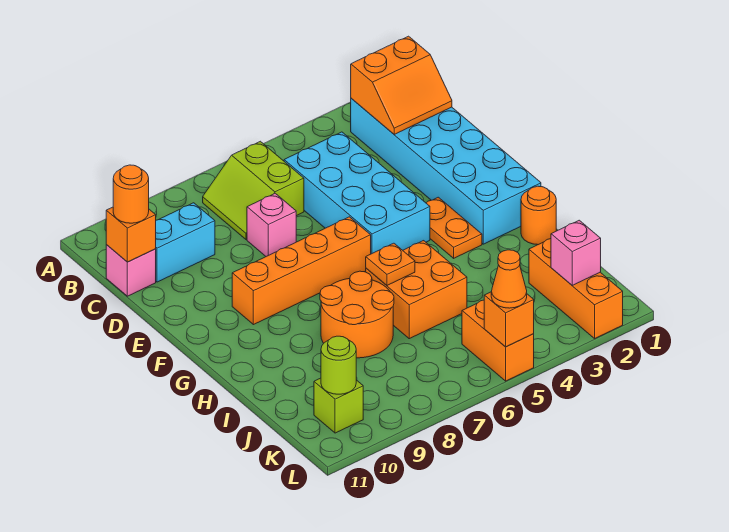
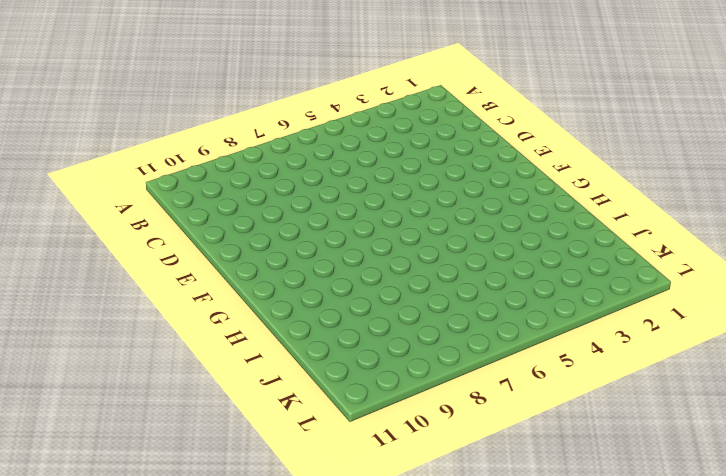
none -> cyan 2x6 brick [351,98,541,244]
none -> lime 2x2 slope [203,141,304,240]
none -> cyan 2x4 brick [284,132,430,254]

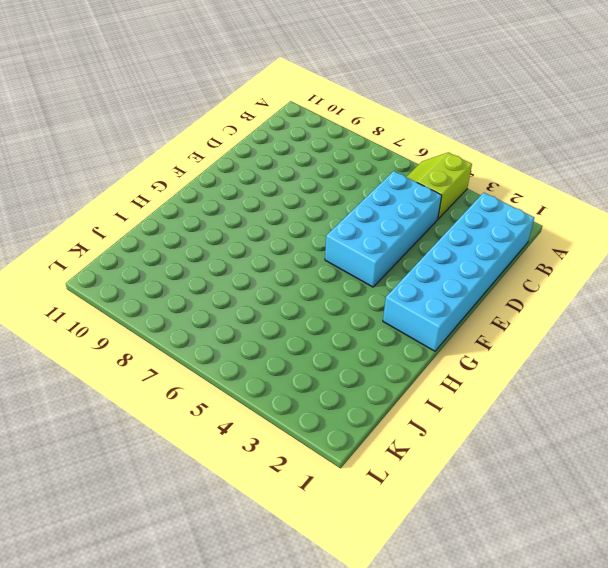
lime 2x2 slope [406,152,472,219] -> lime 2x2 slope moved to [203,141,304,240]
none -> cyan 1x2 brick [156,203,215,282]
none -> pink 1x1 brick [106,245,156,296]
none -> pink 1x1 brick [247,193,296,256]

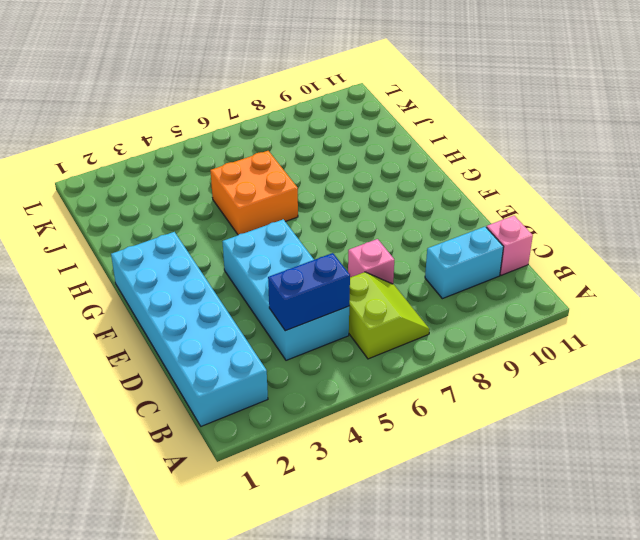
blue 1x2 brick [268,253,350,331] -> none
none -> orange 1x2 plate [426,197,482,258]
none -> orange 1x4 brick [232,217,371,325]
none -> orange 1x1 round brick [521,186,556,245]

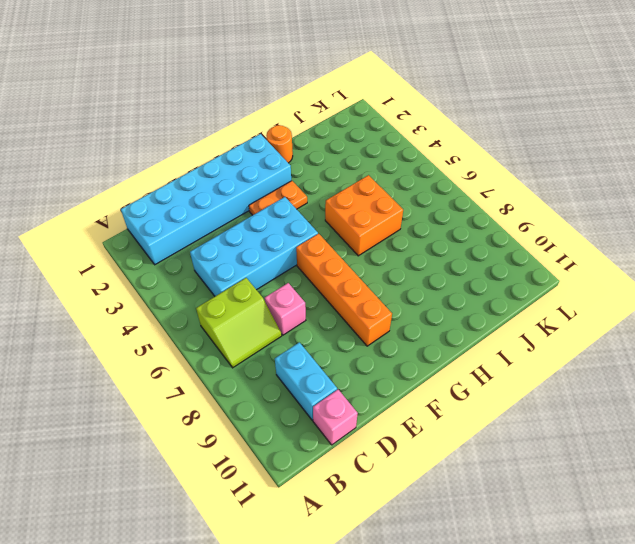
none -> orange 2x2 round brick [320,271,394,358]
none -> orange 1x3 brick [529,239,623,338]
none -> orange 1x2 brick [462,300,534,381]

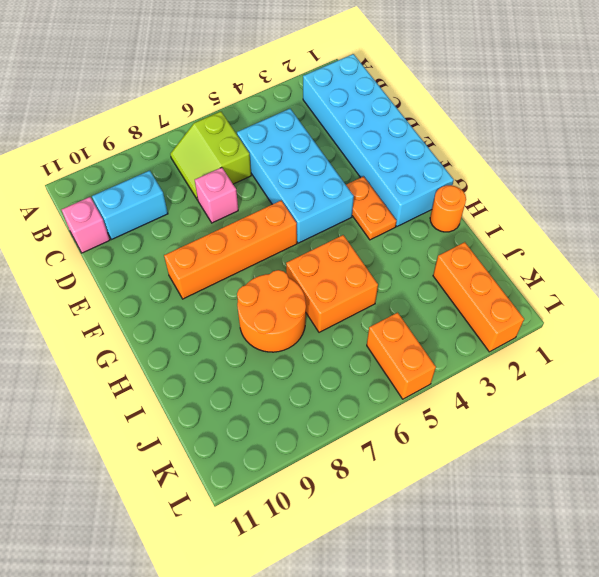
none -> lime 1x1 brick [314,378,363,433]
none -> orange 2x2 slope [351,36,452,134]
none -> orange 1x1 brick [106,207,156,262]

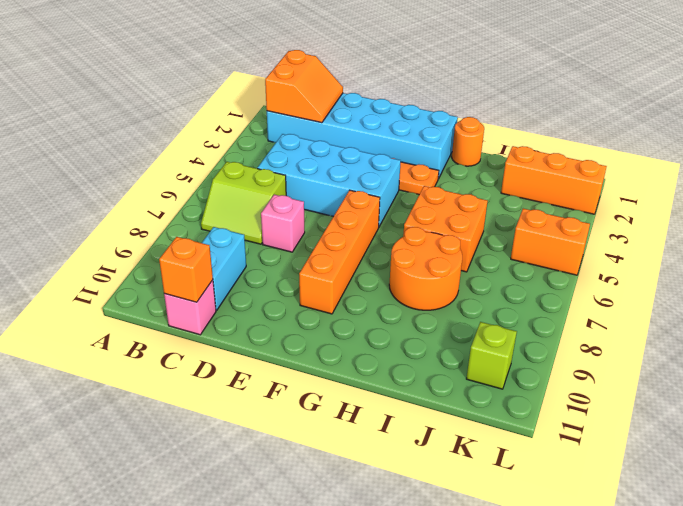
none -> orange 1x1 plate [366,243,415,285]
none -> pink 1x1 brick [551,220,601,285]
none -> lime 1x1 round brick [321,336,356,394]

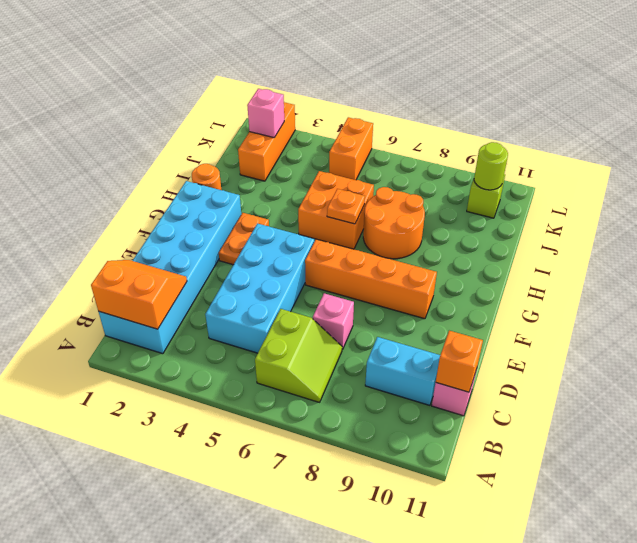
none -> orange 1x1 brick [484,292,534,347]
none -> orange 1x1 round brick [113,165,149,223]
none -> orange 1x1 cone [491,250,527,308]

